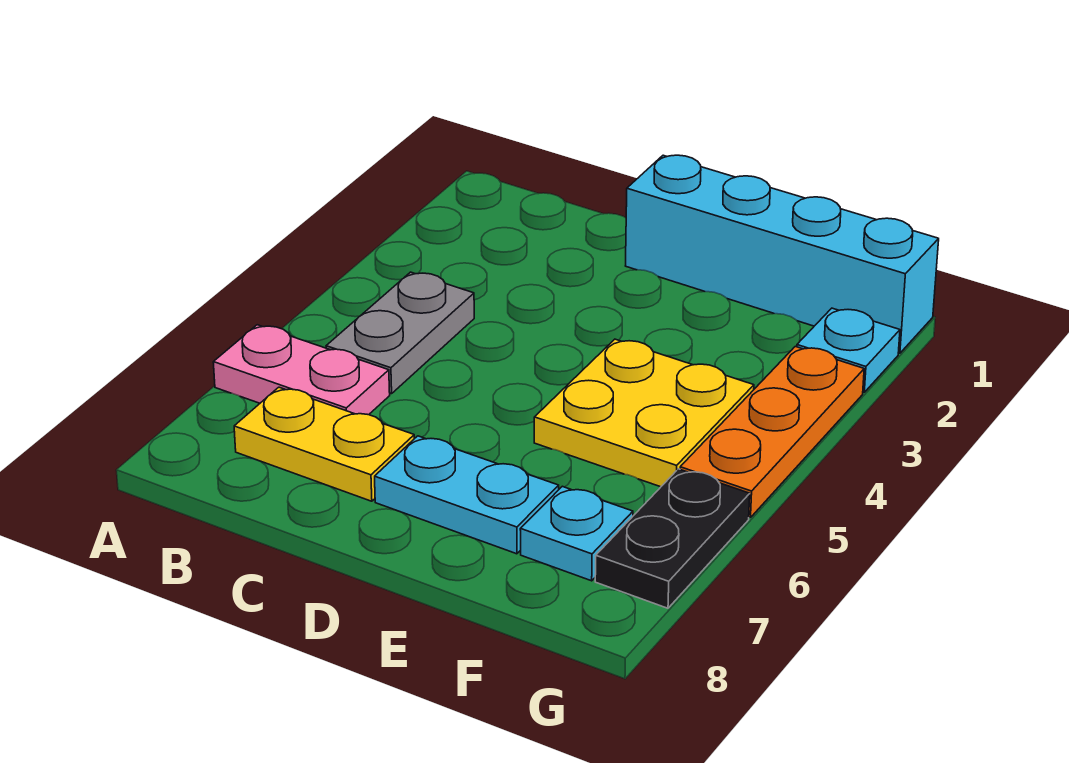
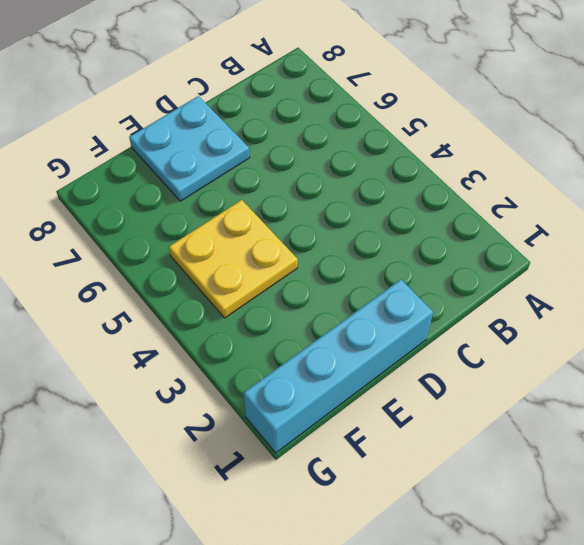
cyan 2x2 plate [129,96,250,201] -> cyan 1x2 plate [375,436,559,554]
none -> pink 1x2 plate [213,325,390,415]
none -> grey 1x2 plate [326,272,474,394]

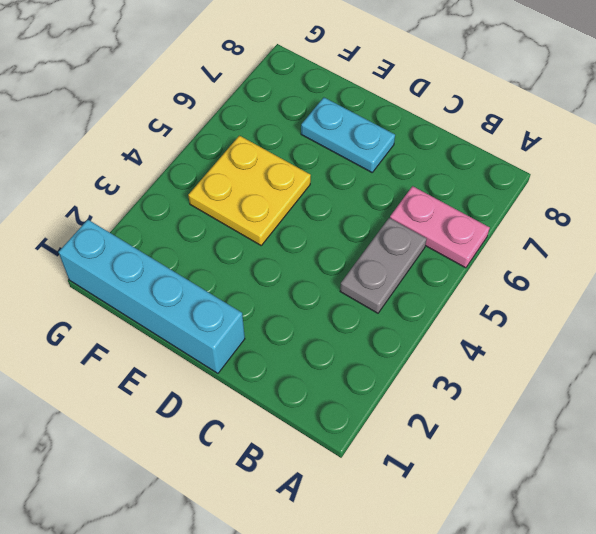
none -> yellow 1x2 plate [234,387,414,501]
none -> cyan 1x1 plate [520,486,633,581]

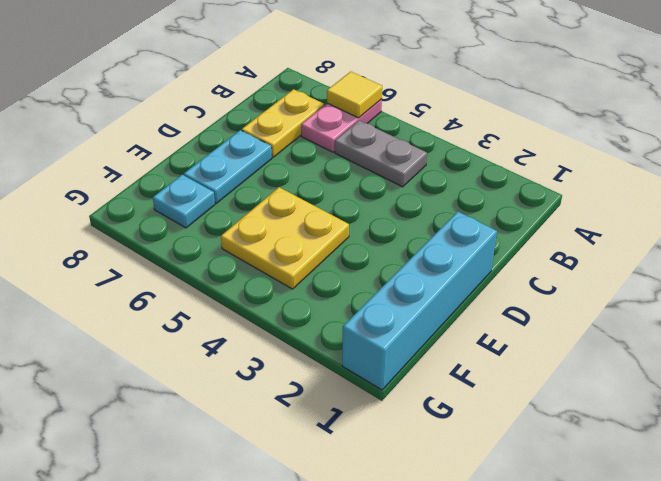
yellow 1x1 tile [327,72,382,118] -> none
none -> cyan 1x1 plate [797,308,900,392]
none -> orange 1x3 plate [680,346,864,518]

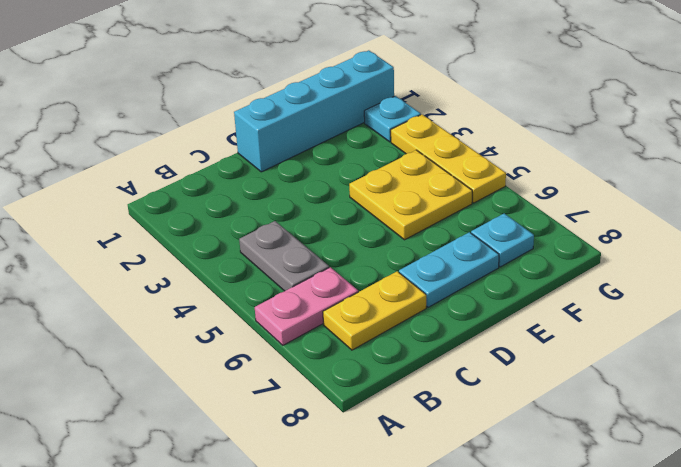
yellow 1x3 plate [391,115,506,203] -> orange 1x3 plate [680,346,864,518]
none -> black 1x2 plate [595,469,750,608]

